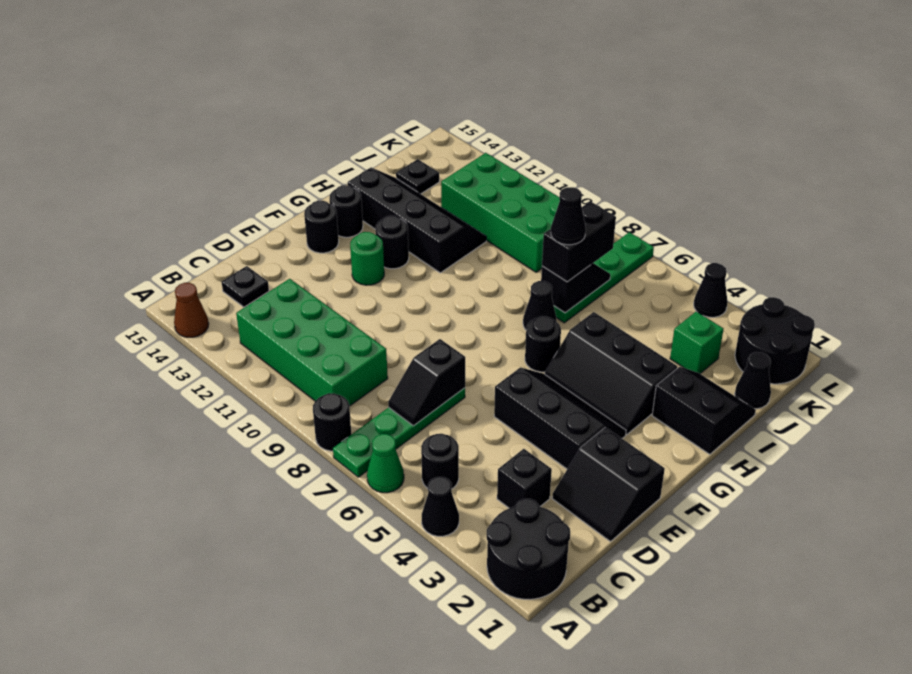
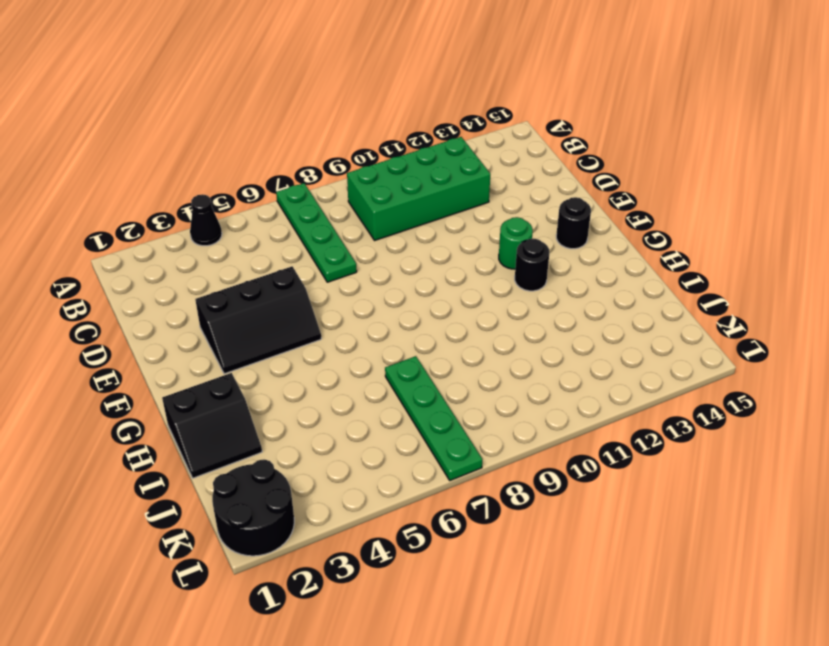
none -> black 2x2 round brick [487,499,570,599]
none -> green 1x1 cone [367,434,404,493]
none -> black 1x1 round brick [313,393,351,451]
none -> brown 1x1 cone [174,283,209,337]

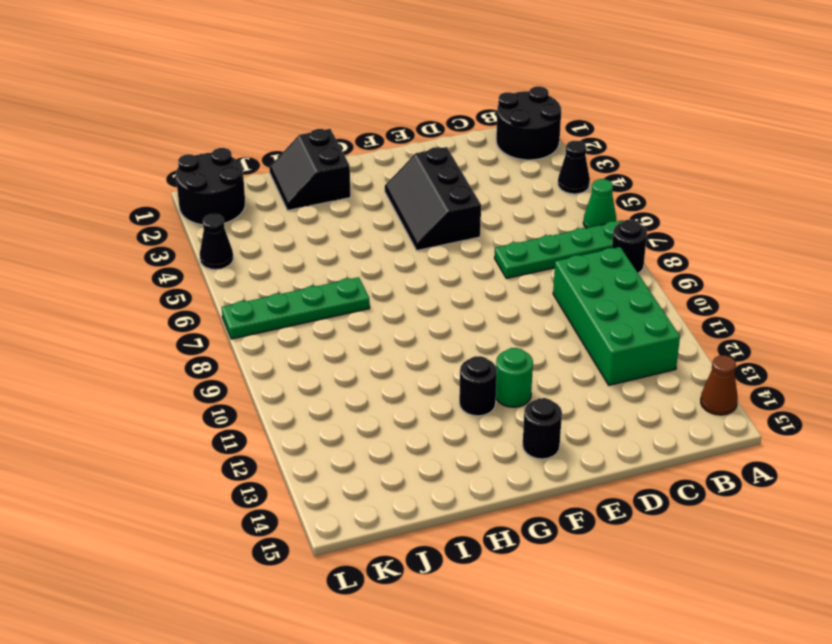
none -> black 1x1 round brick [421,434,459,489]
none -> black 1x1 brick [497,449,552,508]
none -> black 1x1 plate [222,266,269,307]
none -> black 2x2 slope [552,427,665,542]

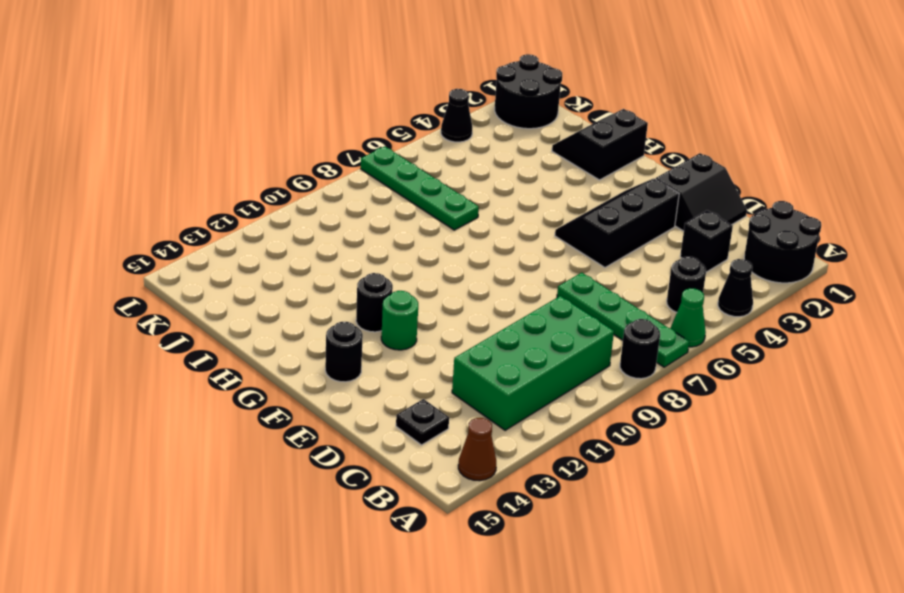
none -> black 2x3 slope [545,312,678,434]
none -> black 1x1 round brick [525,316,561,372]
none -> black 1x1 round brick [330,185,363,237]
none -> black 1x1 cone [523,281,557,330]

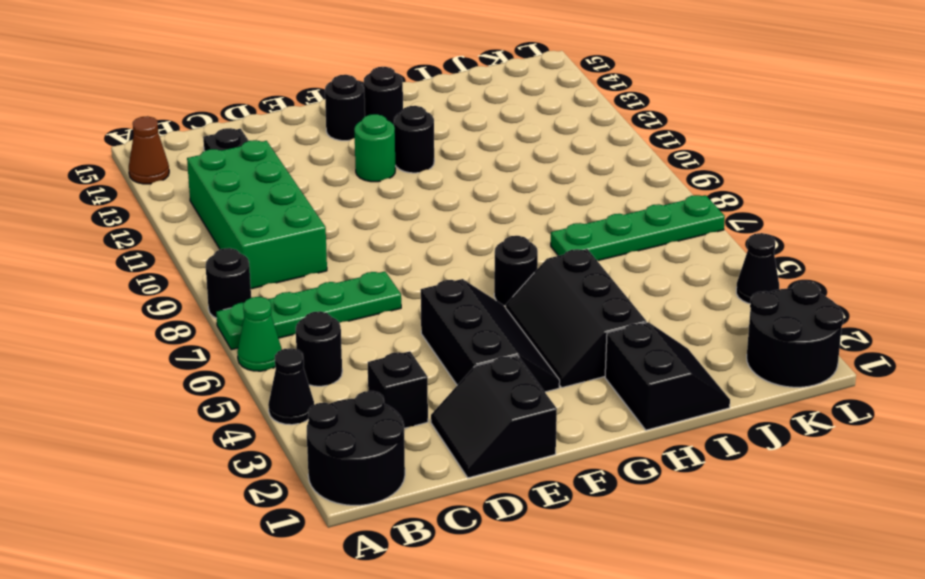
none -> black 1x1 cone [523,281,557,330]
none -> black 2x4 slope [348,168,486,273]
none -> black 1x1 cone [735,352,771,409]
none -> green 1x1 brick [670,311,724,374]

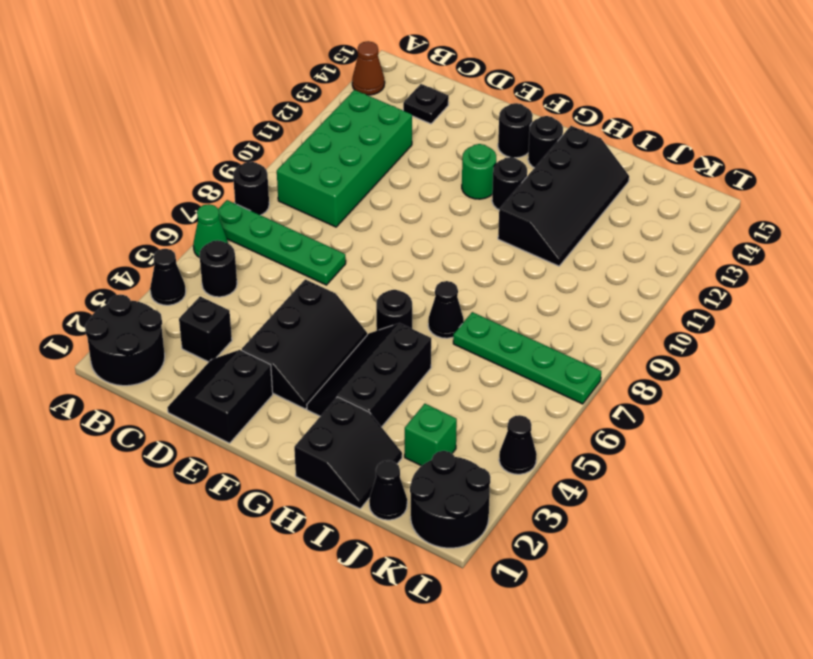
none -> green 2x4 brick [441,153,560,272]
none -> black 1x1 plate [396,159,439,194]
none -> black 1x2 slope [388,339,465,426]
none -> black 1x2 slope [541,263,610,313]

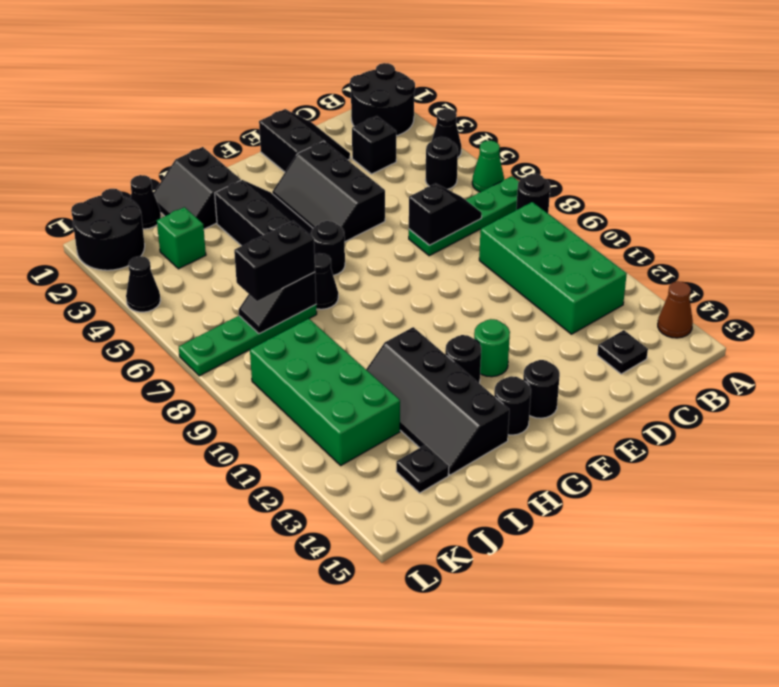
none -> black 1x1 cone [551,187,586,245]

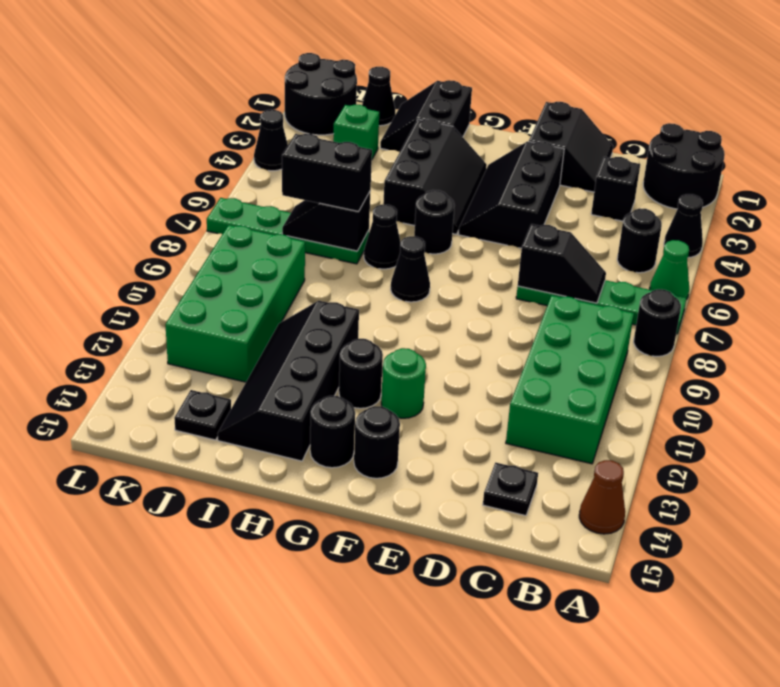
black 1x1 cone [391,236,430,302] -> black 1x1 cone moved to [551,187,586,245]

